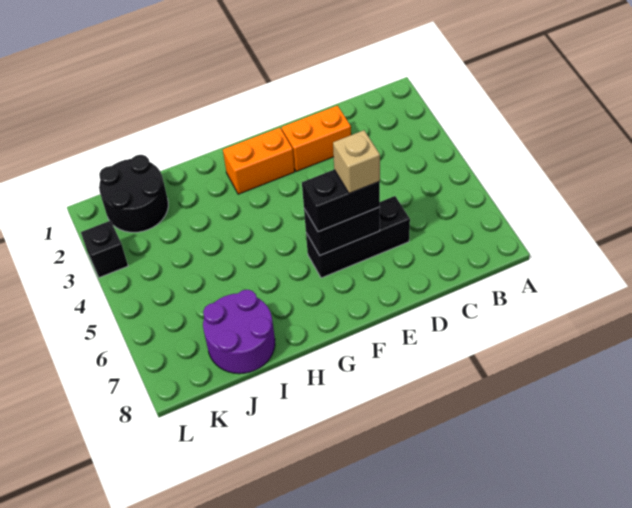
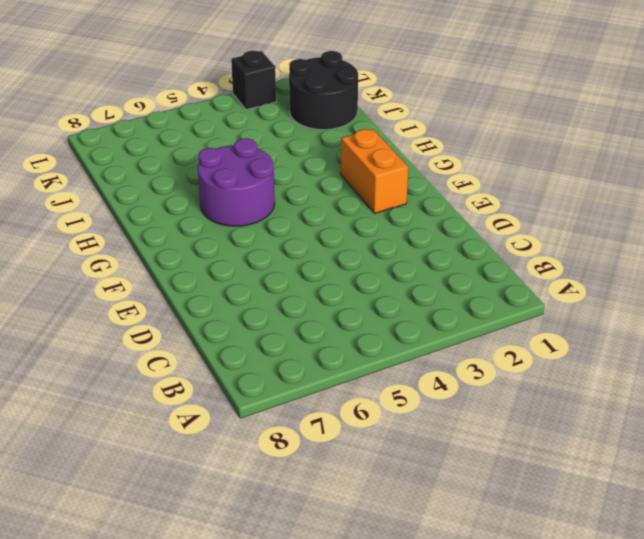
purple 2x2 round brick [198,138,275,226] -> purple 2x2 round brick moved to [203,290,275,374]
none -> orange 1x2 brick [281,106,351,172]
none -> black 1x3 brick [306,196,410,278]

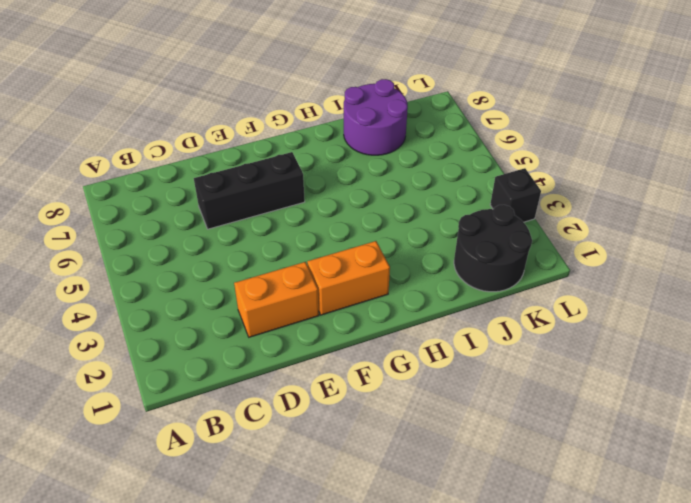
none -> black 1x2 brick [304,207,380,256]
none -> black 1x2 brick [302,170,380,232]

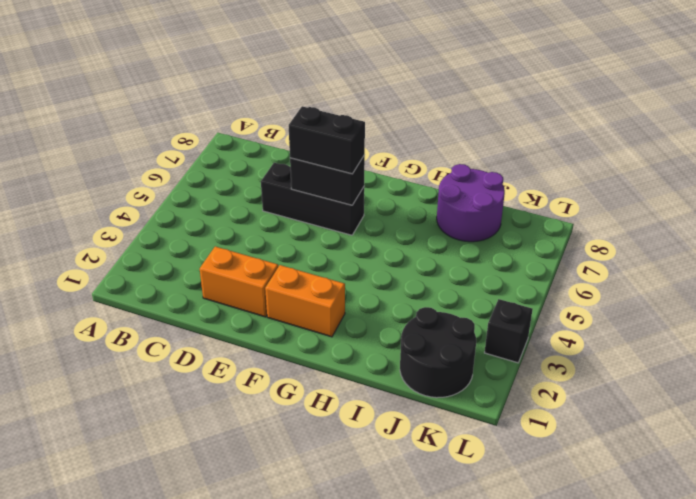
none -> tan 1x1 brick [333,130,380,193]

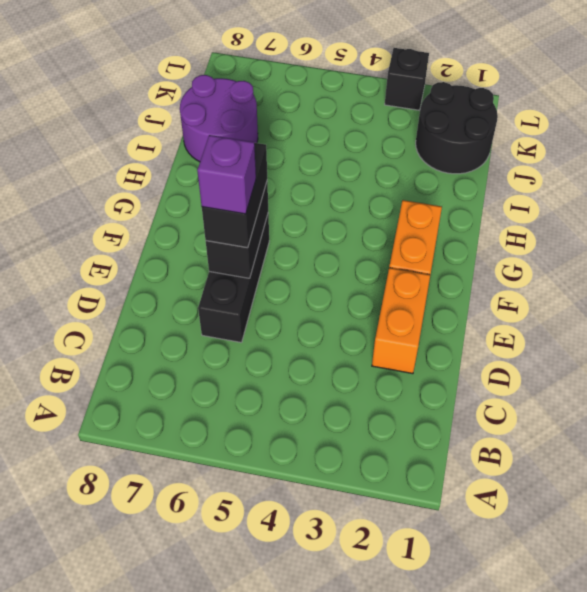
purple 1x1 brick [197,135,256,214] -> tan 1x1 brick [333,130,380,193]

